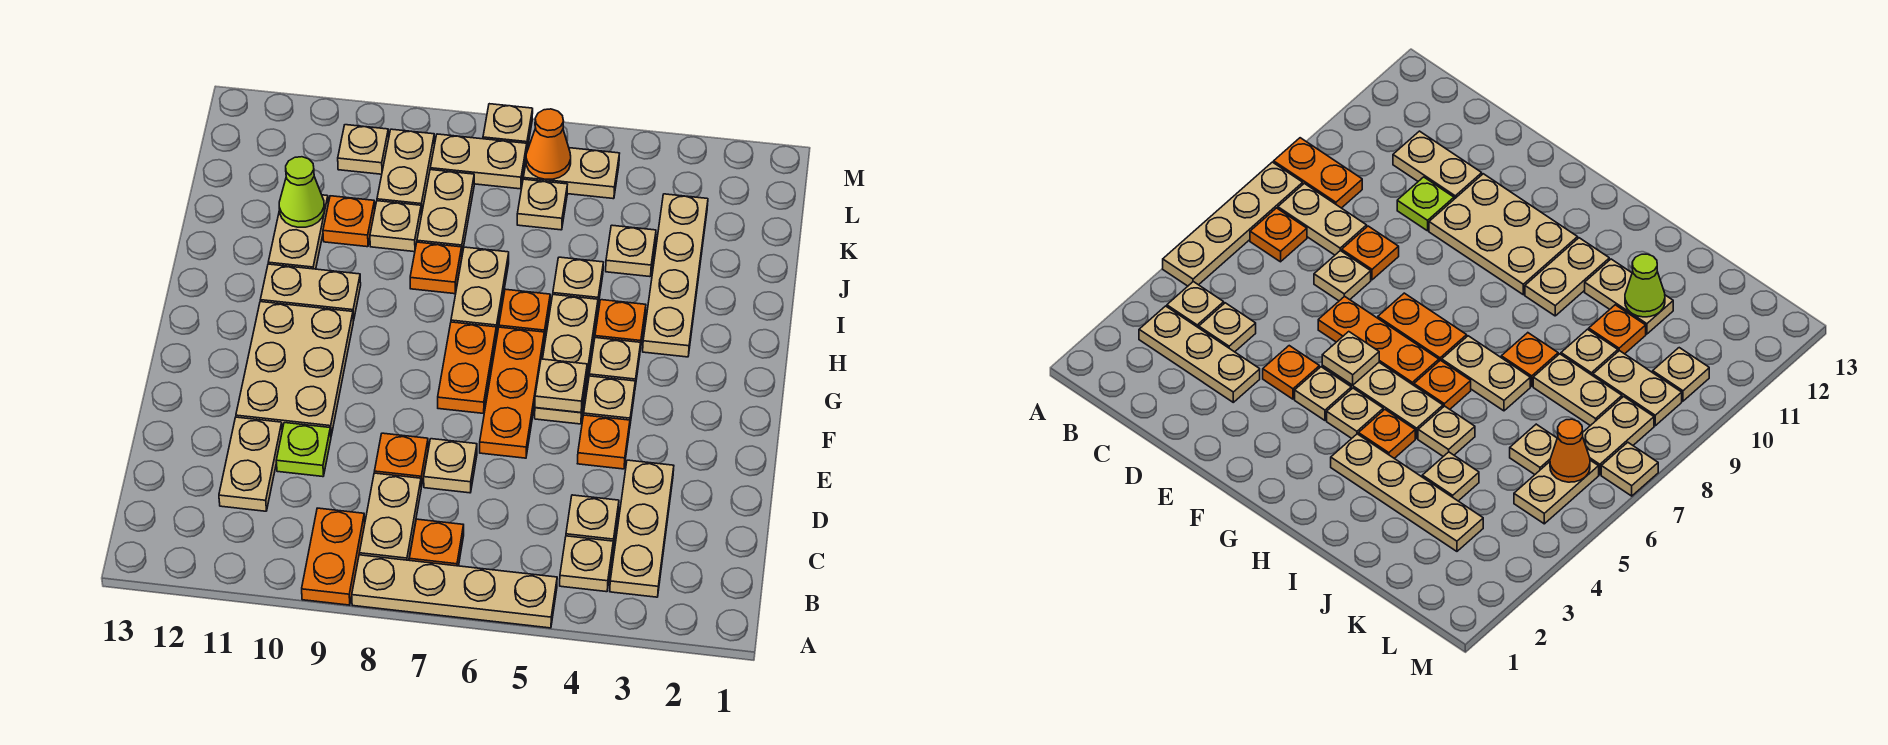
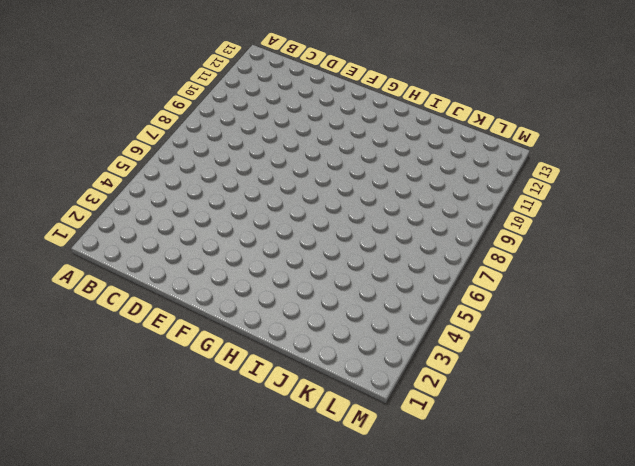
none -> tan 1x4 plate [352,555,557,628]
none -> orange 1x2 plate [302,508,365,605]
none -> tan 1x3 plate [610,460,674,597]
none -> tan 1x1 plate [560,536,613,592]

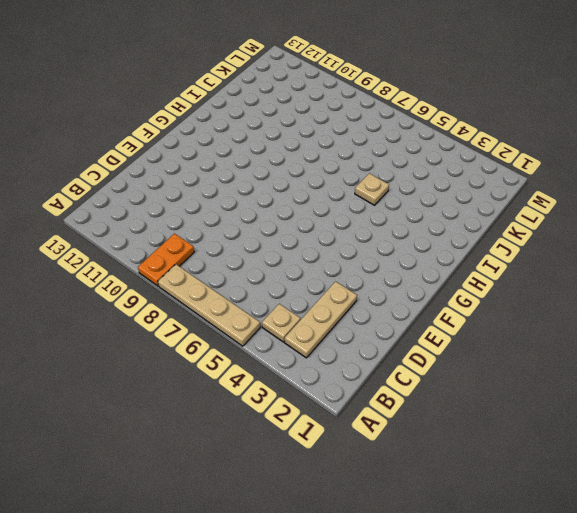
none -> orange 1x1 plate [409,519,464,566]
none -> tan 1x2 plate [359,473,421,560]
none -> tan 1x1 plate [566,495,619,547]
none -> tan 1x2 plate [219,417,282,511]

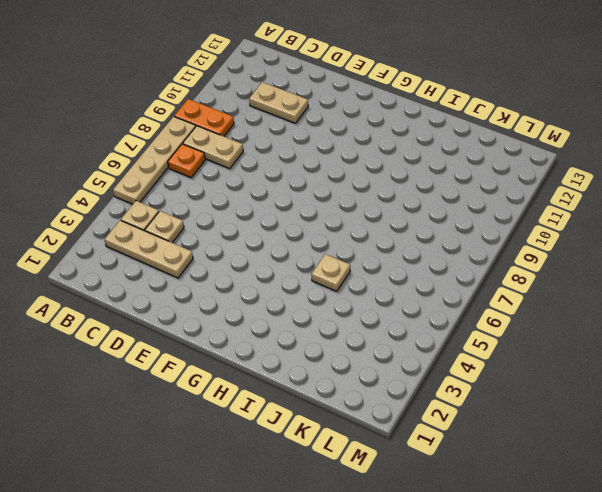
none -> tan 1x1 plate [424,439,477,493]
none -> orange 1x1 plate [375,433,428,487]
none -> lime 1x1 plate [276,423,331,477]
none -> orange 1x1 plate [577,415,630,469]

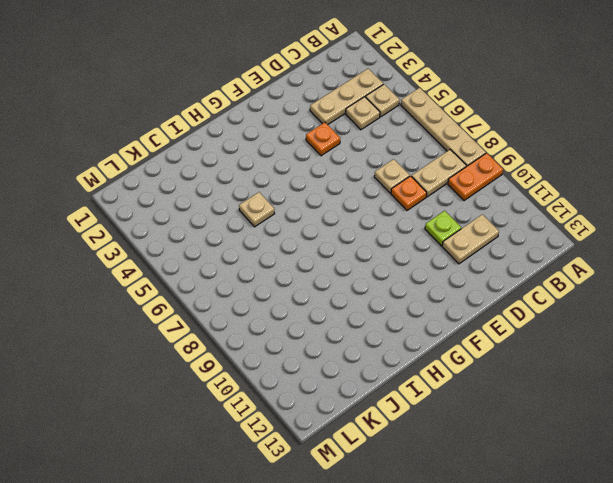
none -> orange 1x1 plate [409,519,464,566]
none -> orange 1x3 plate [480,327,544,458]
none -> tan 2x3 plate [236,302,353,435]
none -> tan 1x1 plate [584,376,635,423]

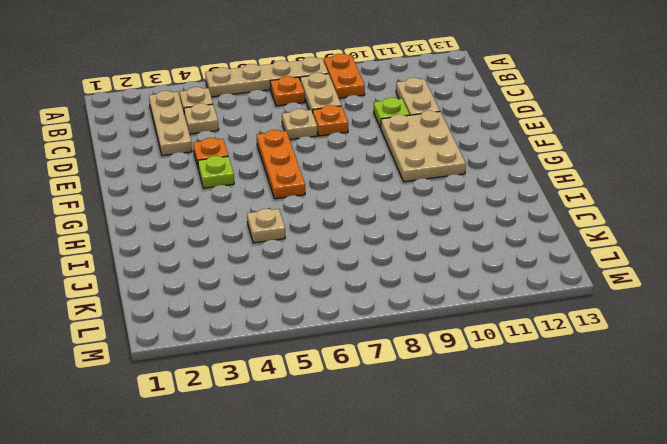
lime 1x1 plate [198,156,234,188] -> tan 1x1 plate [584,376,635,423]
none -> tan 1x3 plate [535,295,598,424]
none -> orange 1x2 plate [438,322,496,413]
none -> tan 1x1 plate [589,338,641,386]
none -> tan 1x4 plate [643,194,708,357]

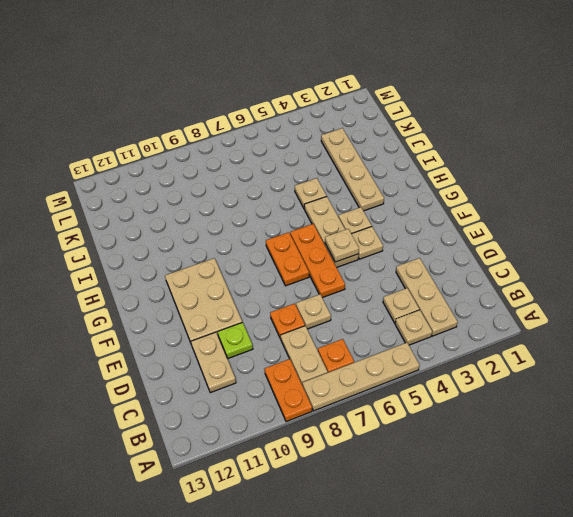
none -> orange 1x1 plate [577,415,630,469]
none -> orange 1x1 plate [595,300,646,350]
none -> orange 1x1 plate [499,289,550,340]
none -> tan 1x2 plate [451,247,509,336]

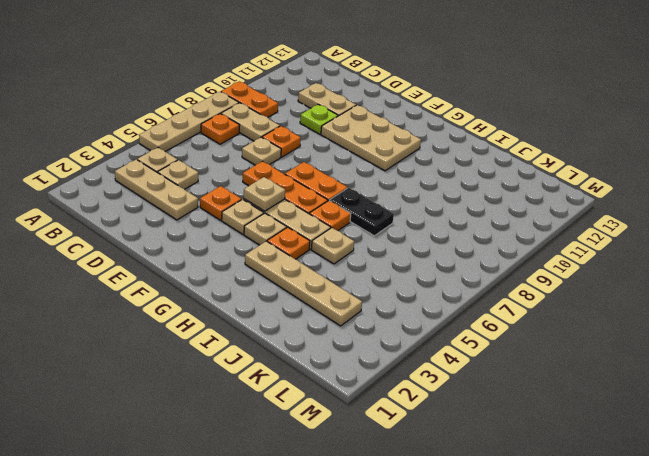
black 1x2 plate [330,188,394,236] -> tan 1x2 plate [451,247,509,336]
none -> tan 1x2 plate [260,264,361,321]
none -> orange 1x1 plate [410,242,462,294]
none -> tan 1x2 plate [268,195,328,269]
none -> tan 1x1 plate [606,225,656,277]

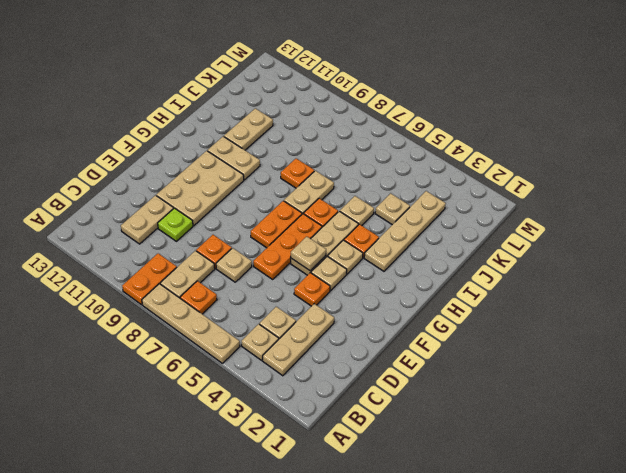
none -> tan 1x2 plate [417,170,474,254]
none -> tan 1x1 plate [370,201,421,252]
none -> orange 1x1 plate [323,196,375,247]
none -> tan 1x1 plate [517,179,568,230]

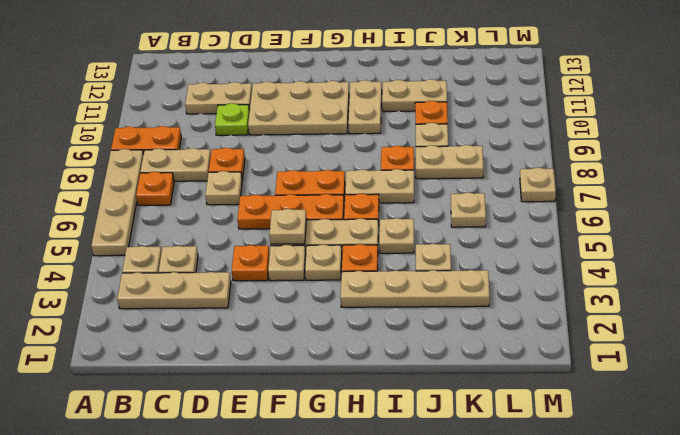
none -> tan 1x2 plate [377,129,435,215]
none -> tan 1x2 plate [523,144,620,199]
none -> tan 1x2 plate [430,134,527,189]
none -> tan 1x1 plate [338,125,389,174]

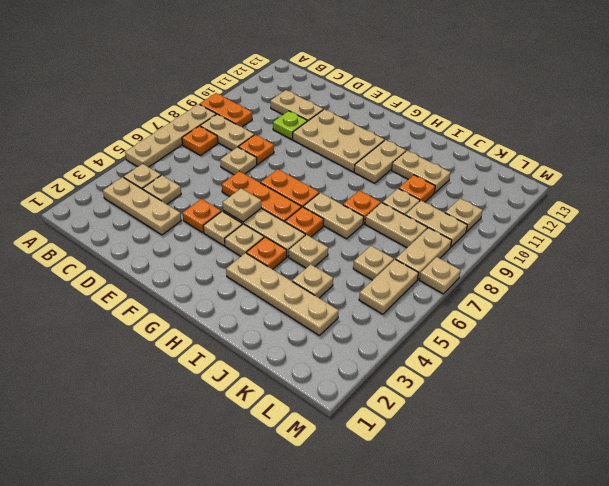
none -> lime 1x1 cone [279,157,324,227]
none -> orange 1x1 cone [526,109,571,179]

